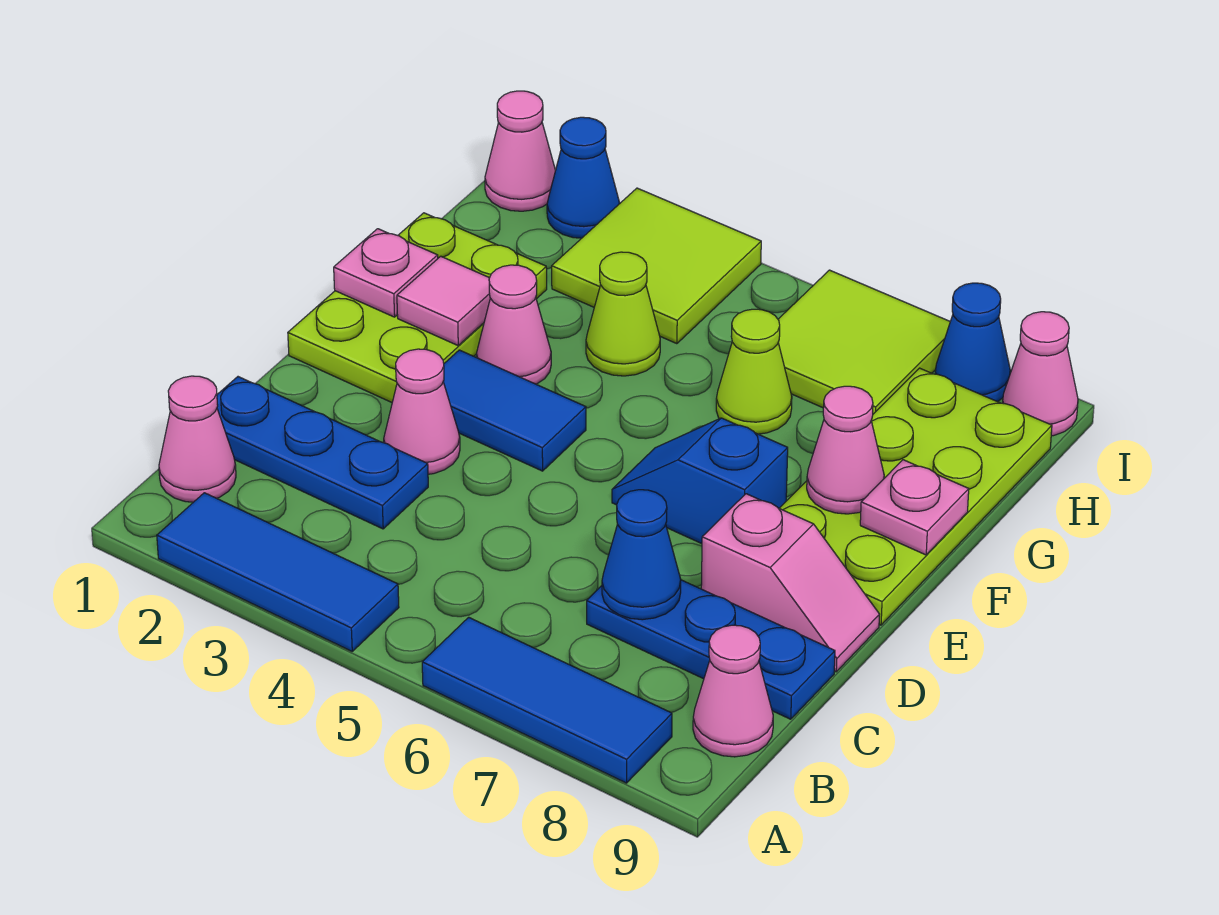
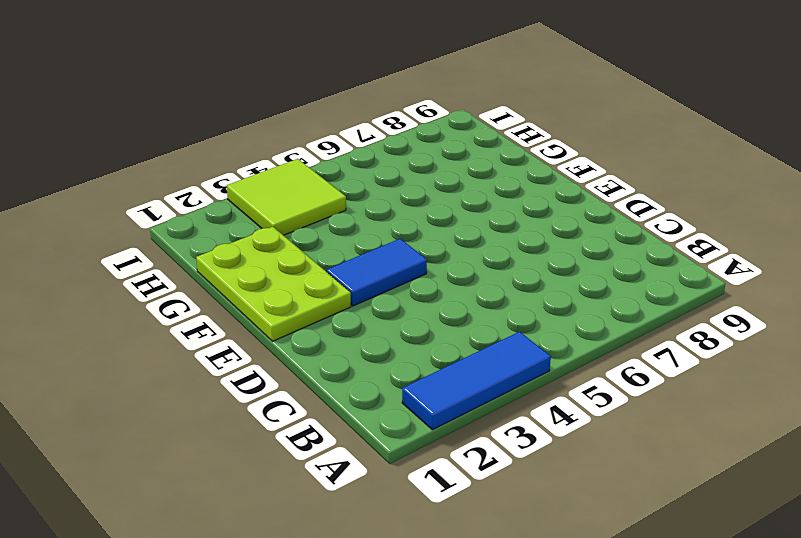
none -> blue 1x3 tile [422,617,672,783]
none -> pink 1x1 cone [159,376,236,502]
none -> pink 1x1 cone [693,625,773,757]

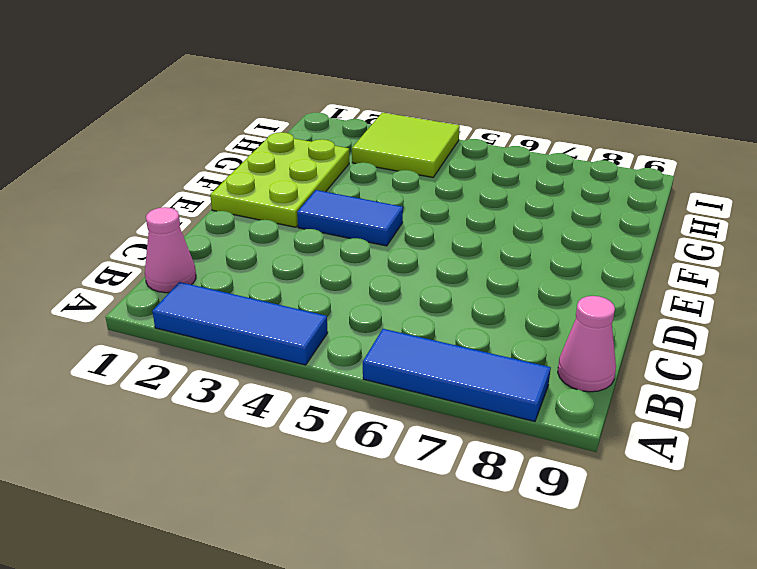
none -> blue 1x3 plate [217,377,428,529]
none -> blue 1x3 plate [587,580,835,719]
none -> pink 1x1 cone [384,349,460,474]

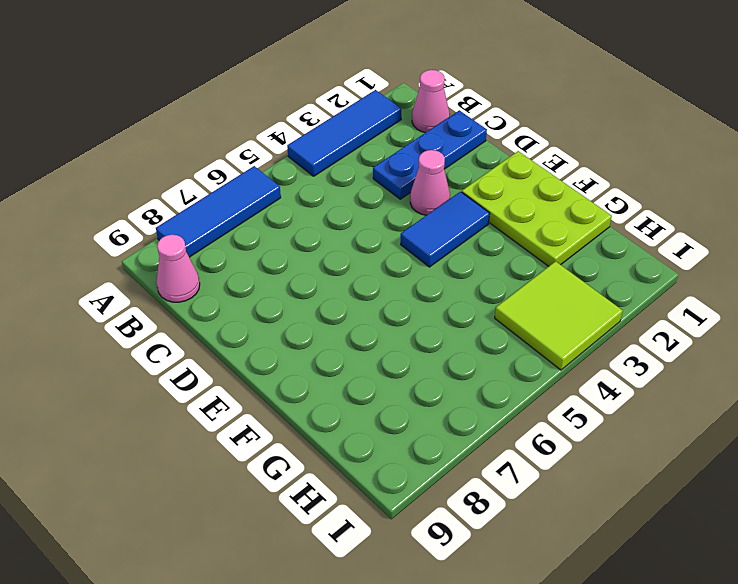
none -> blue 1x3 plate [587,580,835,719]
none -> pink 1x2 slope [701,494,880,672]
none -> blue 1x2 slope [612,418,788,544]

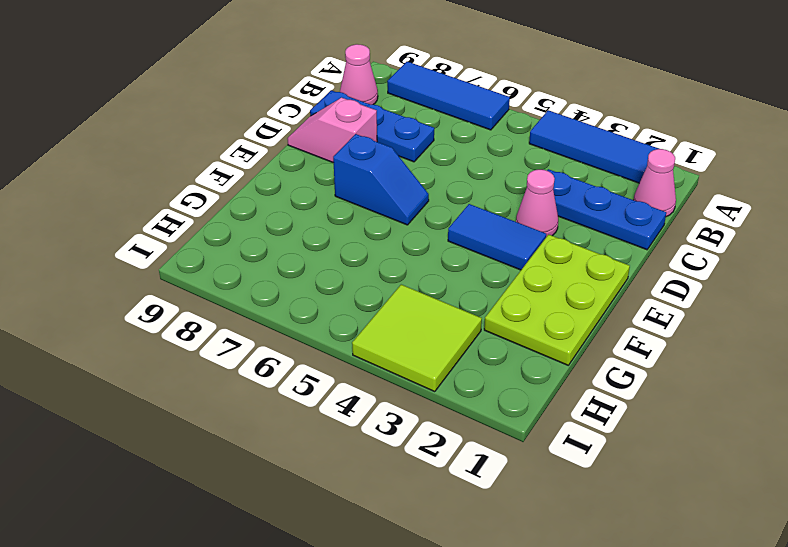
none -> lime 2x4 plate [779,368,1052,625]
none -> pink 1x1 cone [477,265,551,384]
none -> lime 1x1 cone [586,252,660,376]

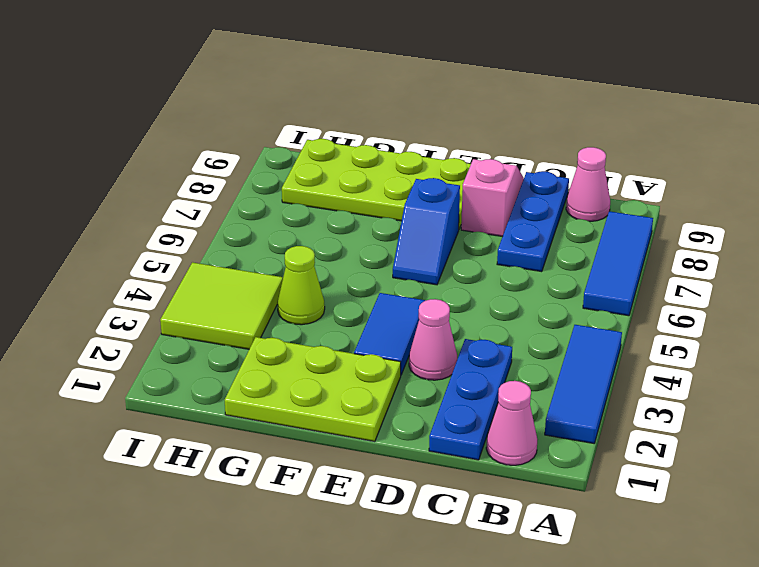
none -> pink 1x1 cone [477,265,551,384]
none -> lime 1x1 cone [716,309,792,434]
none -> lime 2x2 tile [778,270,950,414]

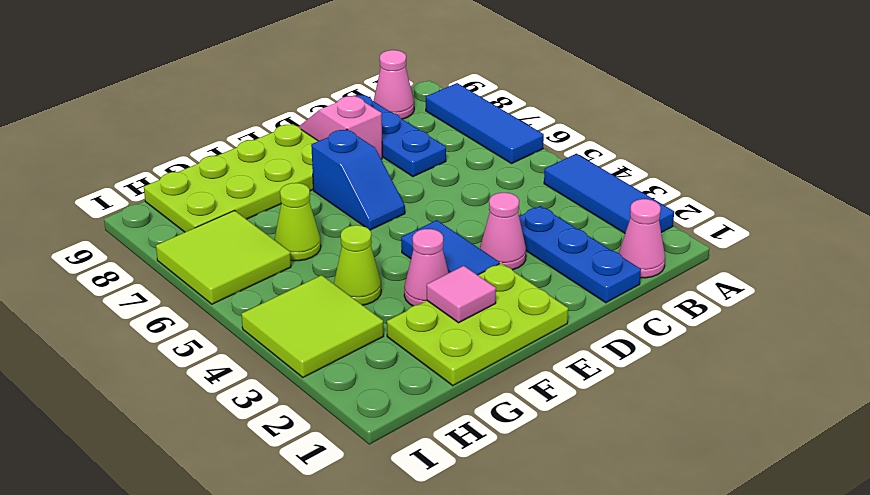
none -> pink 1x1 cone [485,91,555,211]
none -> blue 1x1 cone [547,117,620,238]
none -> blue 1x1 cone [935,283,1010,402]

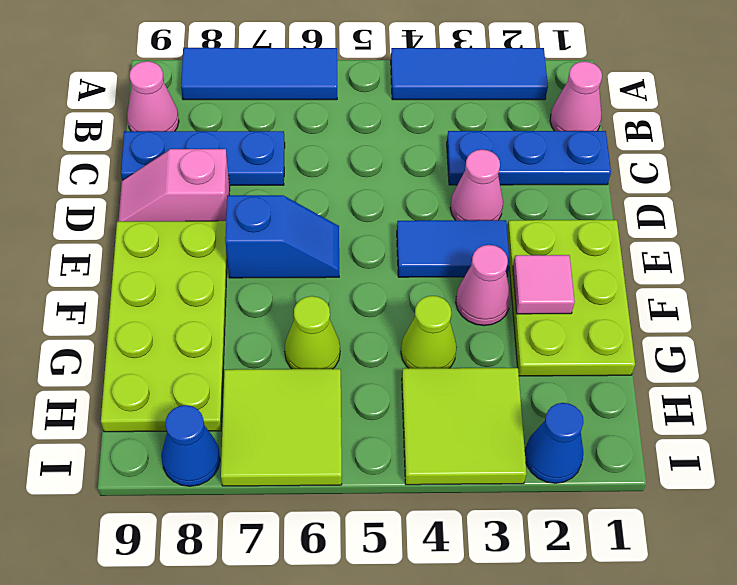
none -> pink 1x1 cone [485,91,555,211]
none -> pink 1x1 cone [1003,312,1078,436]
none -> blue 1x1 cone [602,490,681,620]

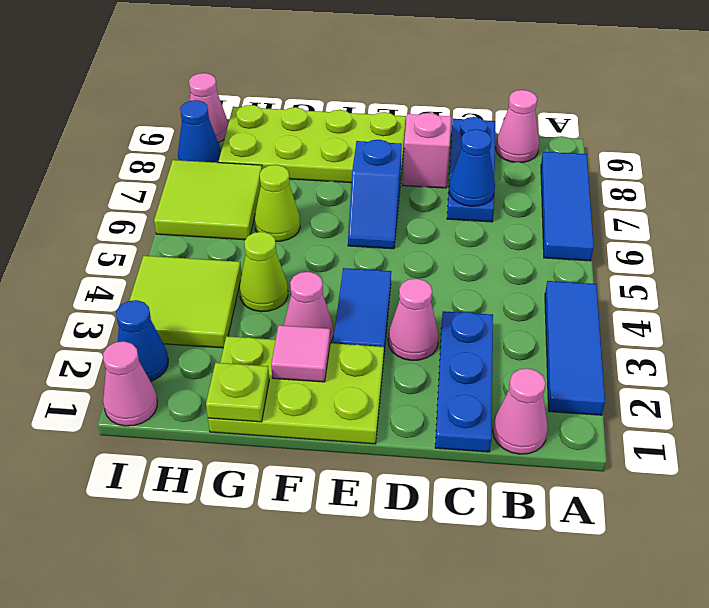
lime 1x1 plate [206,363,269,422] -> none
none -> pink 1x1 plate [334,229,438,317]
none -> pink 1x1 cone [807,386,884,514]
none -> pink 1x1 plate [860,460,969,555]

